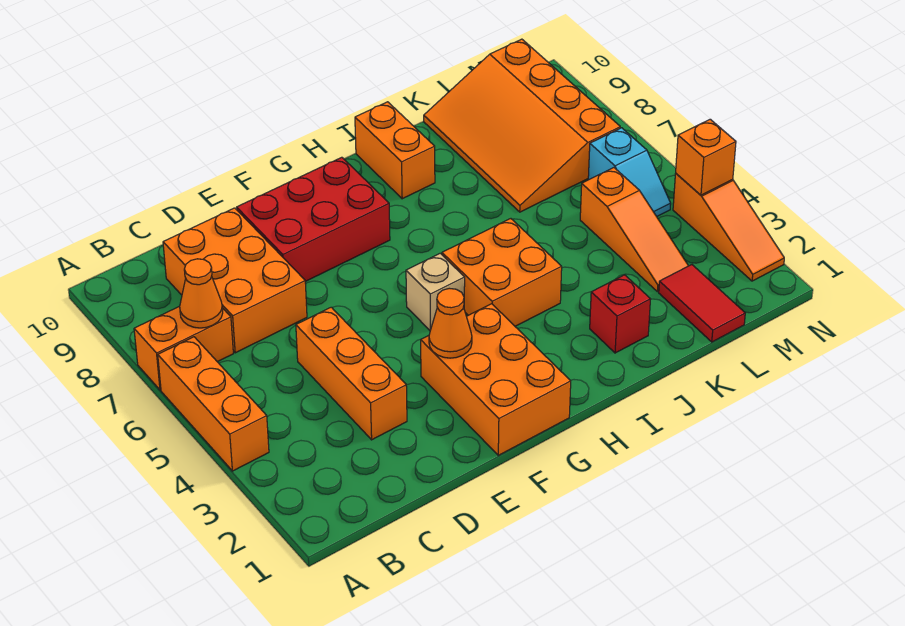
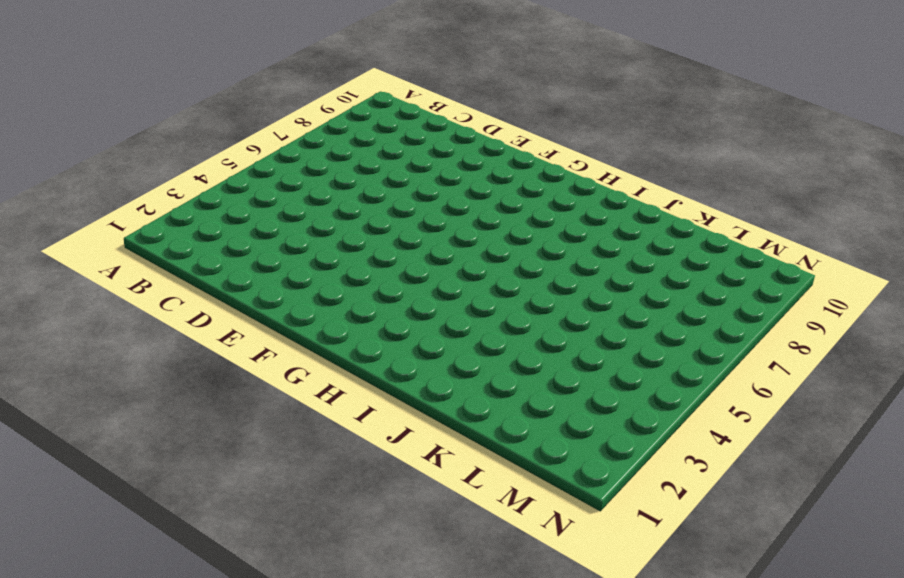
none -> orange 1x3 brick [158,337,269,471]
none -> orange 1x2 brick [134,306,233,390]
none -> orange 2x3 brick [163,208,307,353]

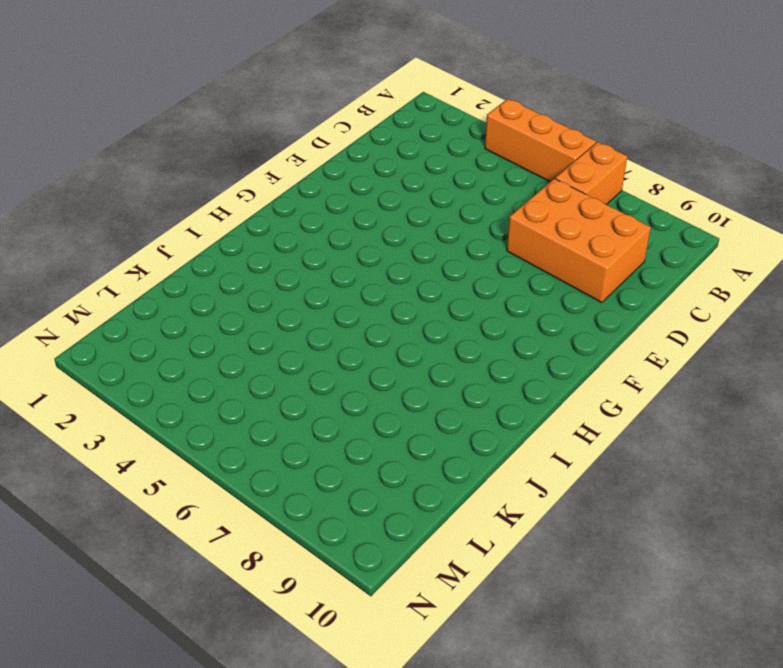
none -> orange 1x3 brick [296,307,407,440]
none -> red 2x3 brick [237,157,390,282]
none -> orange 2x3 brick [421,304,571,455]

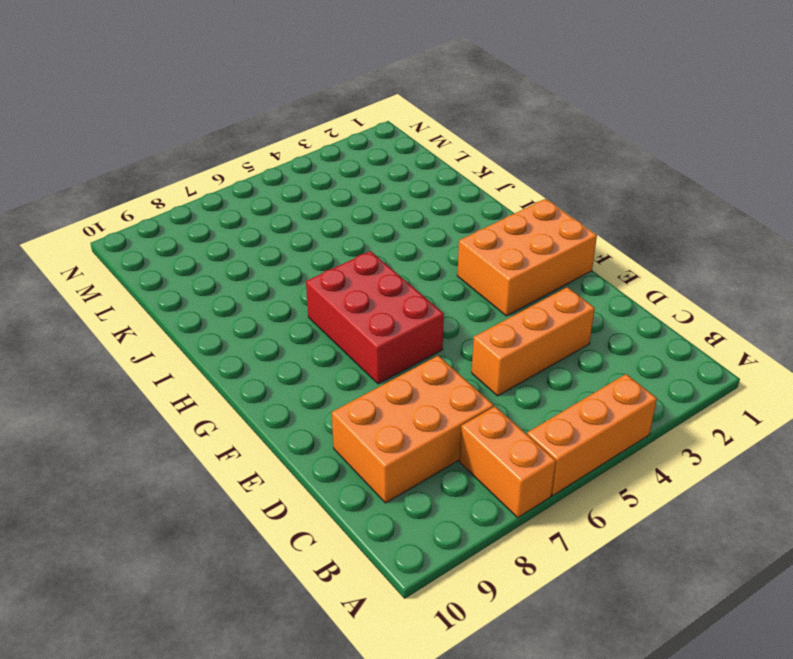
red 2x3 brick [306,251,444,384] -> red 2x3 brick moved to [237,157,390,282]
none -> tan 1x1 brick [406,253,465,330]
none -> orange 2x2 brick [442,219,562,326]
none -> orange 1x2 brick [355,102,435,199]

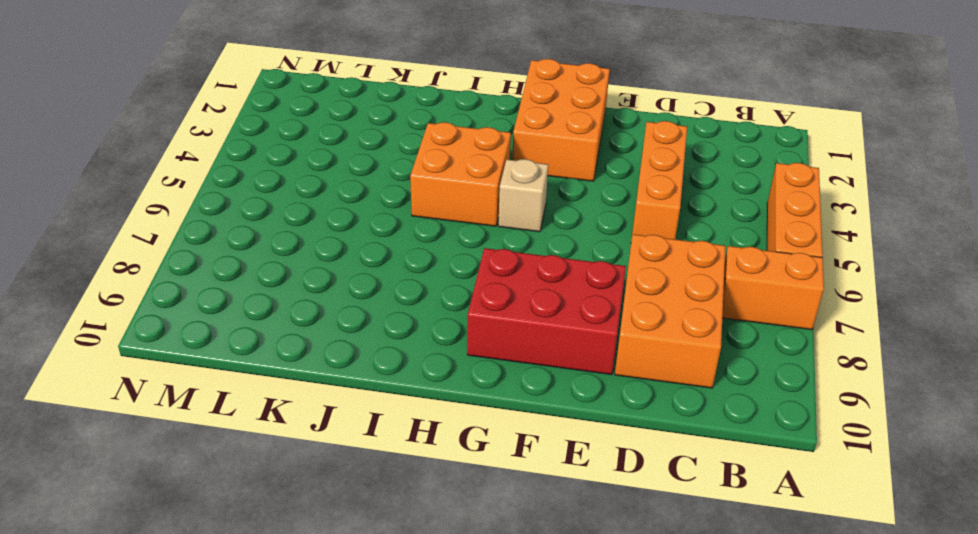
none -> orange 1x2 brick [355,102,435,199]
none -> red 1x1 brick [590,275,651,353]
none -> orange 3x4 slope [424,39,620,212]

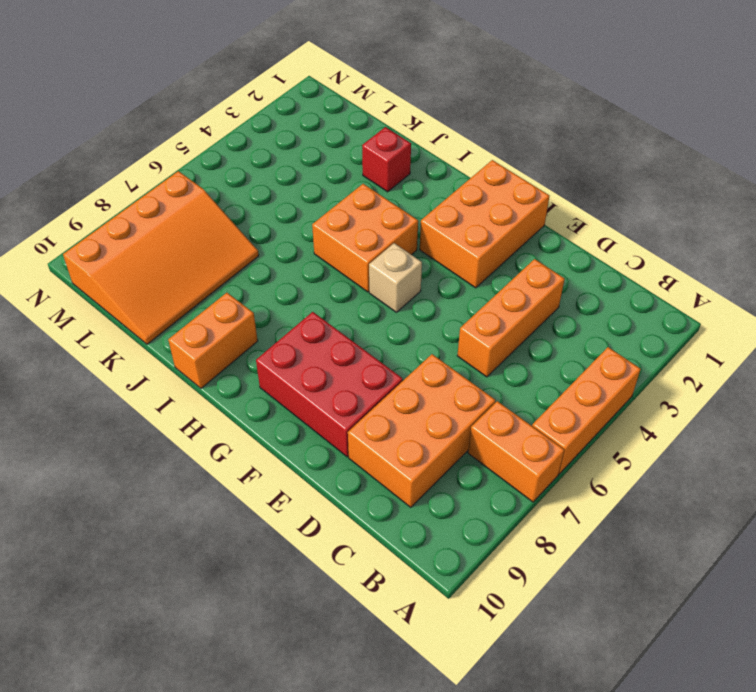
none -> red 1x2 tile [659,265,745,342]
none -> orange 1x3 slope [580,168,688,292]
none -> cyan 1x2 slope [588,128,671,216]

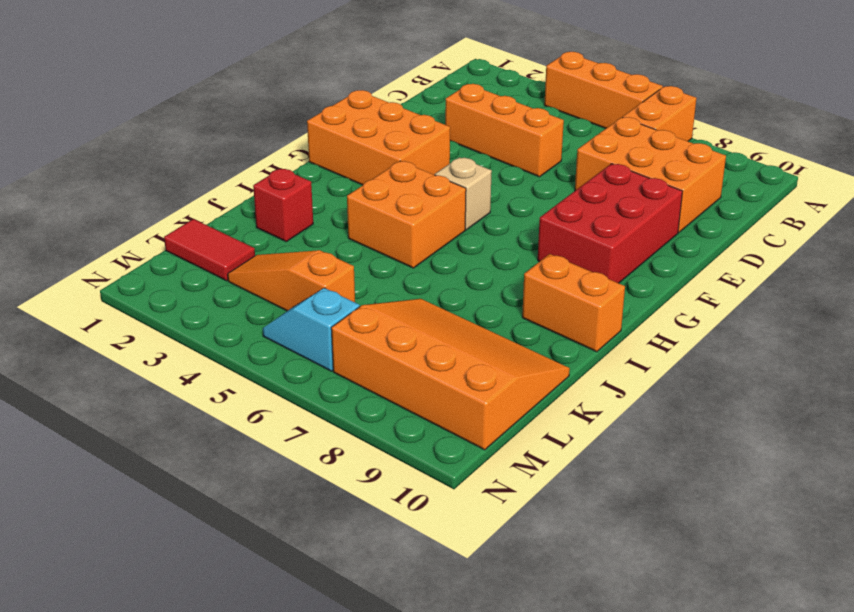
none -> orange 1x3 slope [673,174,784,281]
none -> orange 1x1 cone [180,259,223,328]
none -> orange 1x1 cone [429,288,472,358]

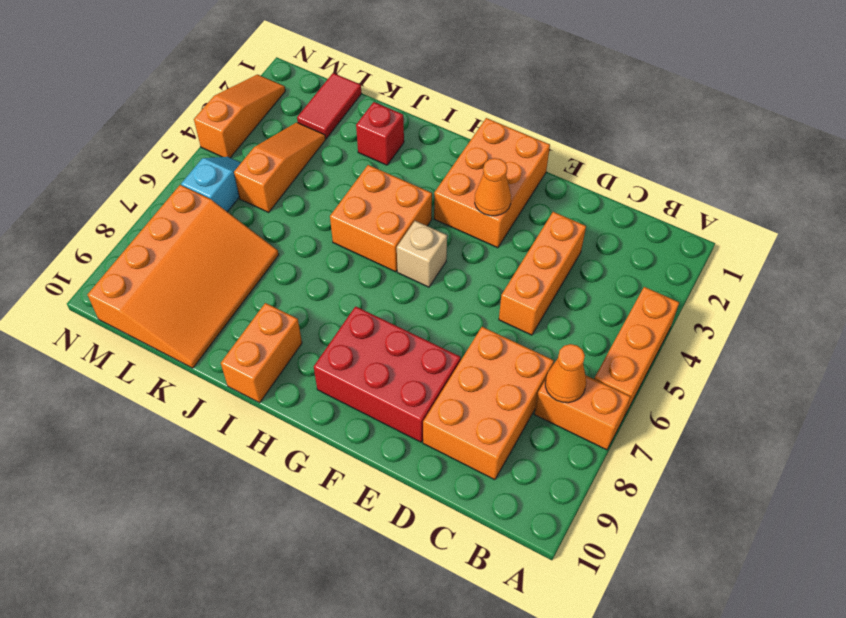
none -> orange 1x1 brick [676,119,736,195]

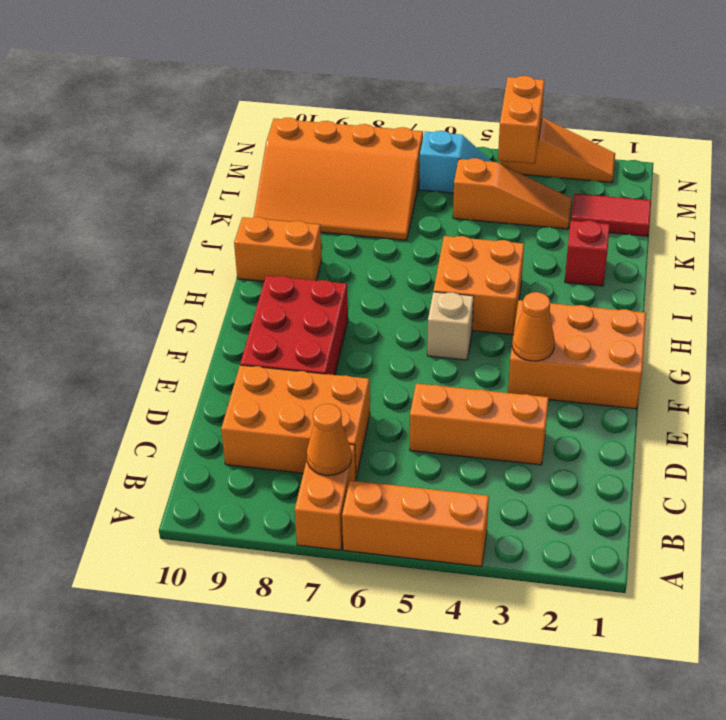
orange 1x2 brick [498,76,544,164] -> orange 1x1 brick [676,119,736,195]

